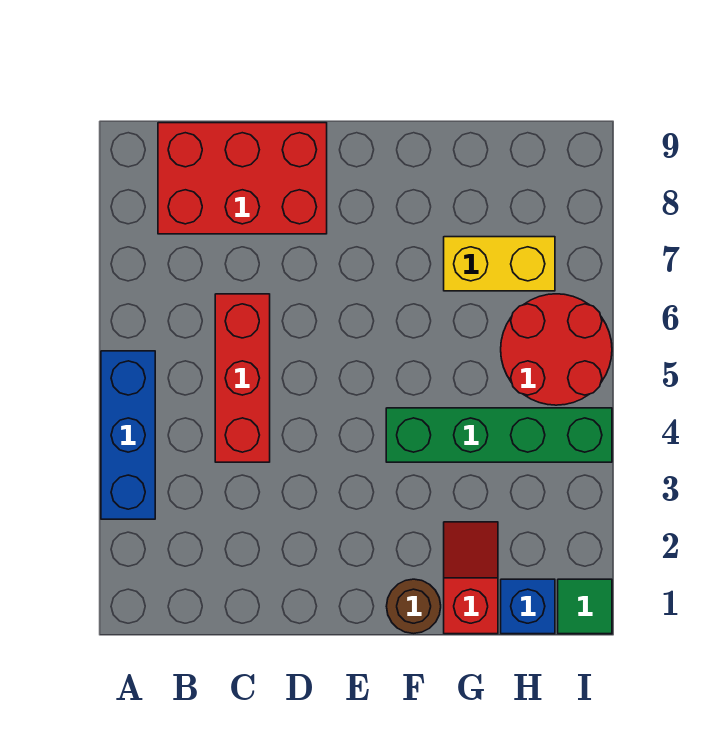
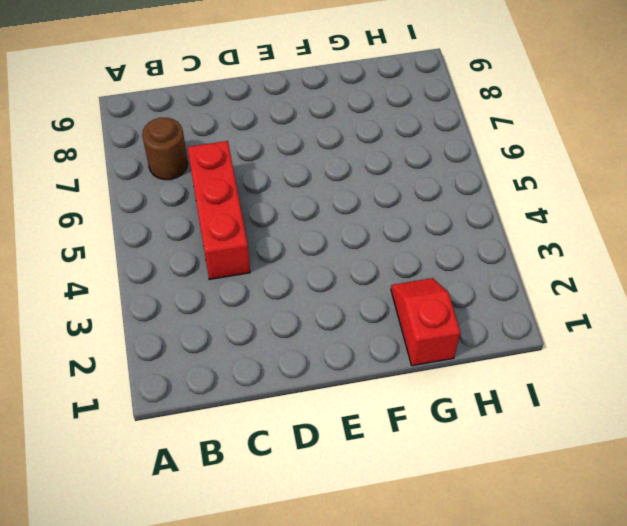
brown 1x1 round brick [142,117,188,180] -> brown 1x1 round brick moved to [386,579,441,634]
none -> blue 1x3 brick [101,351,155,519]
none -> red 2x3 brick [158,123,327,234]

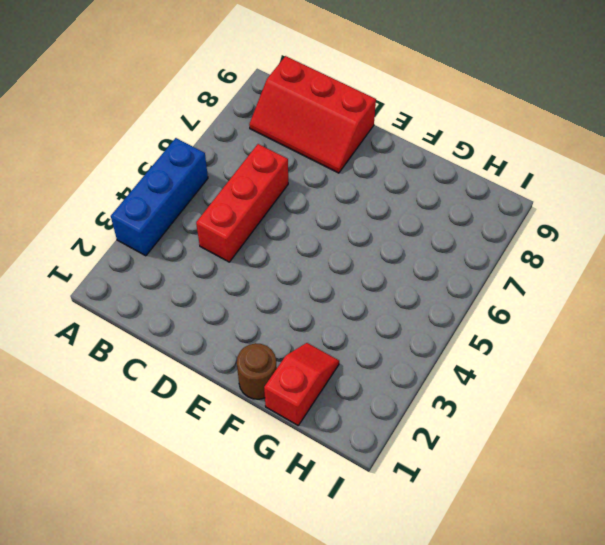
red 2x3 slope [249,56,376,173] -> red 2x3 brick [158,123,327,234]
none -> green 1x4 brick [386,408,612,462]
none -> yellow 1x2 brick [444,237,555,291]

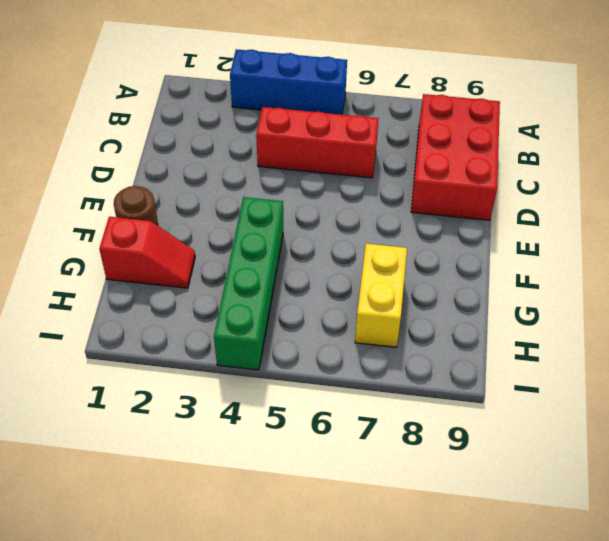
none -> blue 1x1 brick [501,579,555,634]
none -> red 2x2 round brick [501,294,612,405]

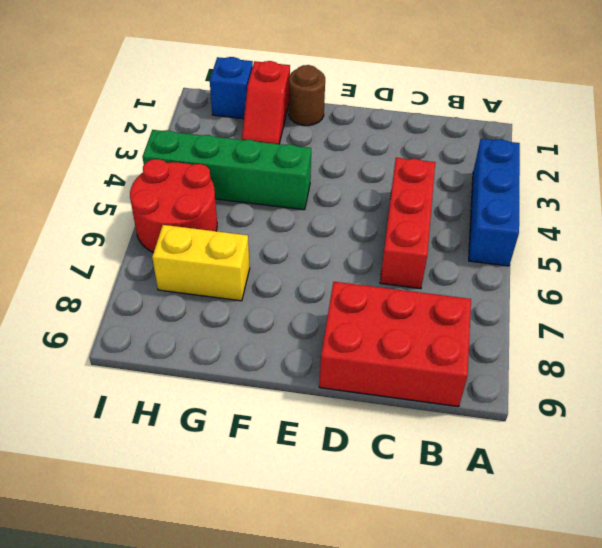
none -> green 1x1 tile [558,579,612,634]

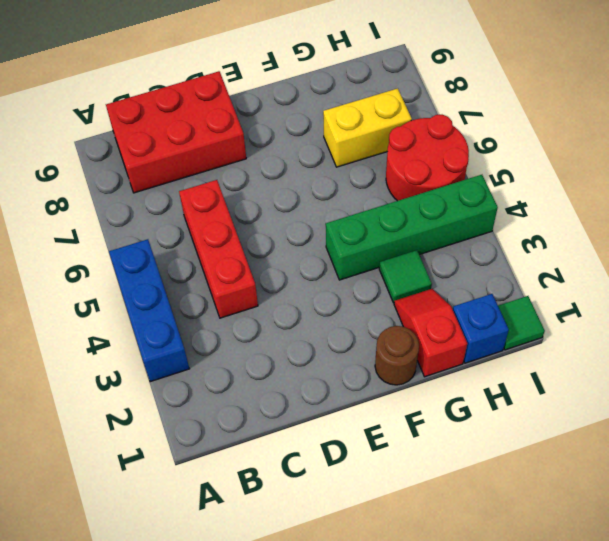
green 1x1 tile [379,250,432,303] -> none

